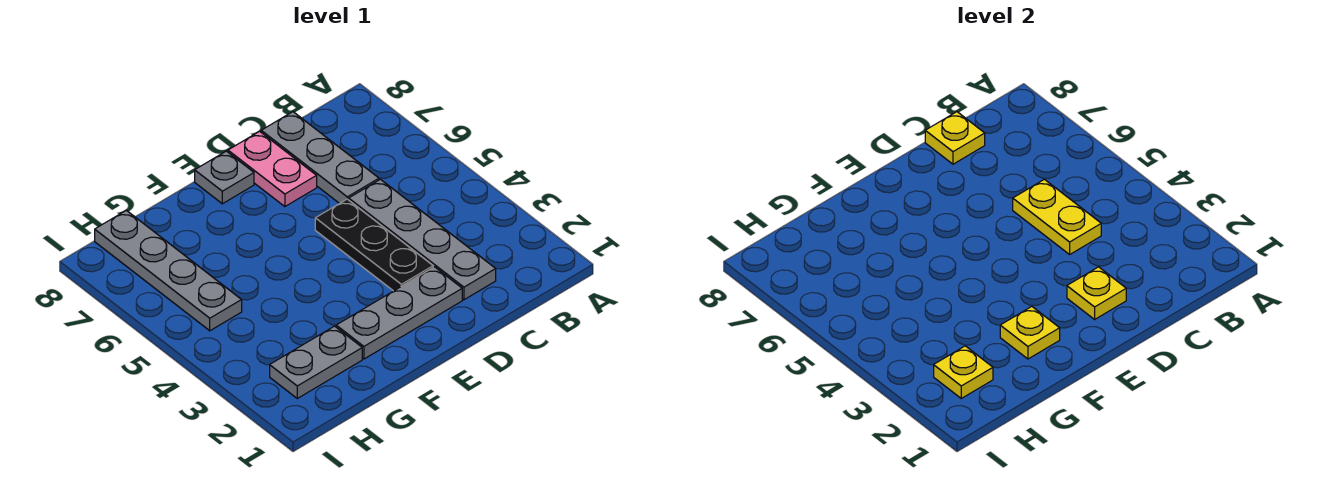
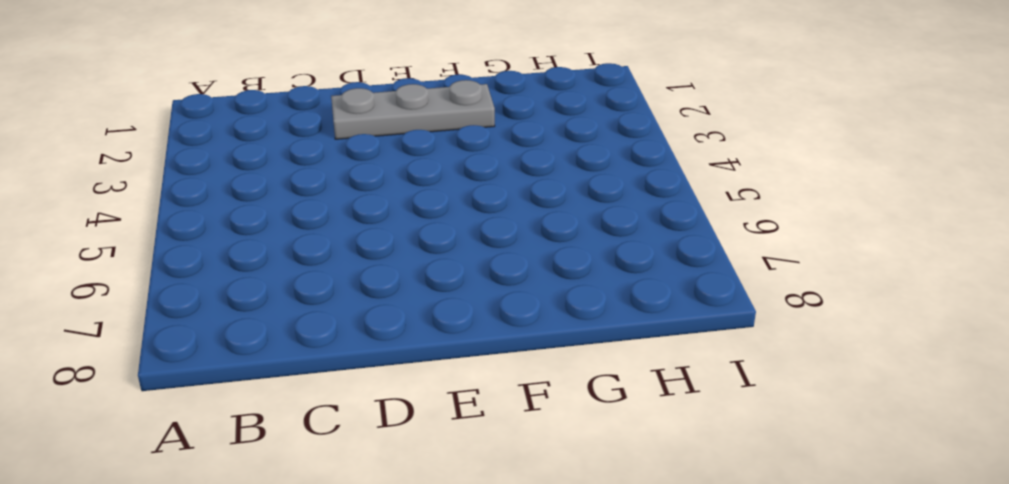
none -> grey 1x4 plate [349,179,496,300]
none -> grey 1x3 plate [261,112,379,204]
none -> black 1x3 plate [315,199,433,291]

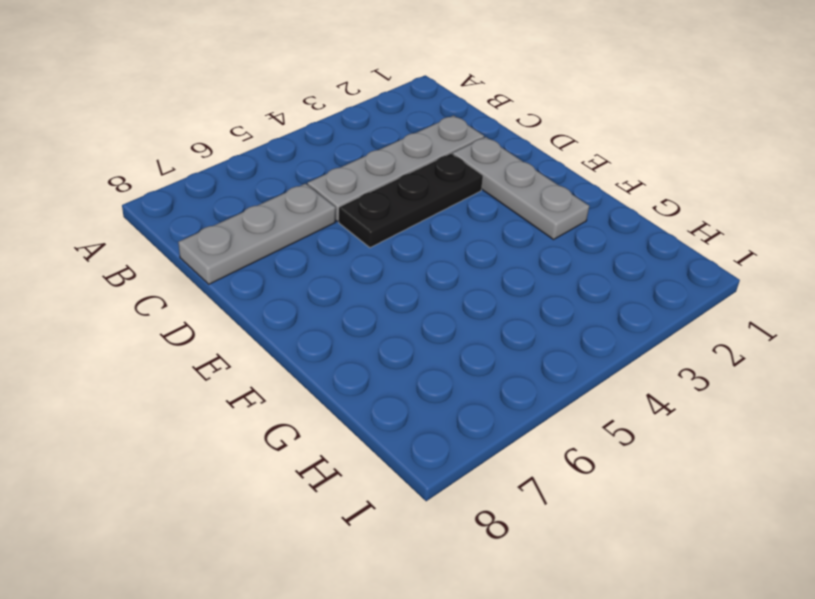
none -> pink 1x2 plate [228,131,317,207]
none -> grey 1x1 plate [195,151,254,204]
none -> grey 1x2 plate [270,326,362,398]

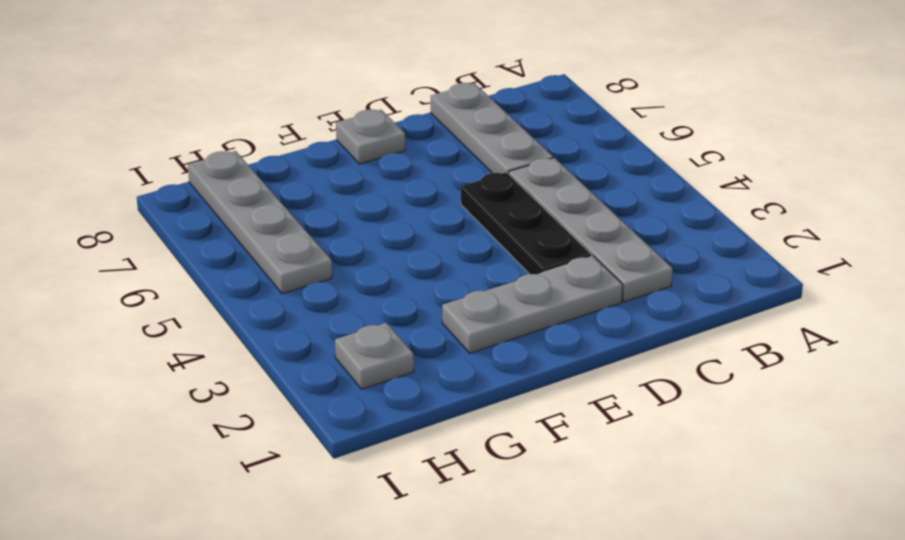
grey 1x1 plate [335,323,414,389] -> grey 1x2 plate [270,326,362,398]
none -> pink 1x2 plate [228,131,317,207]
none -> yellow 1x2 plate [1013,179,1101,254]
none -> yellow 1x1 plate [925,112,985,164]

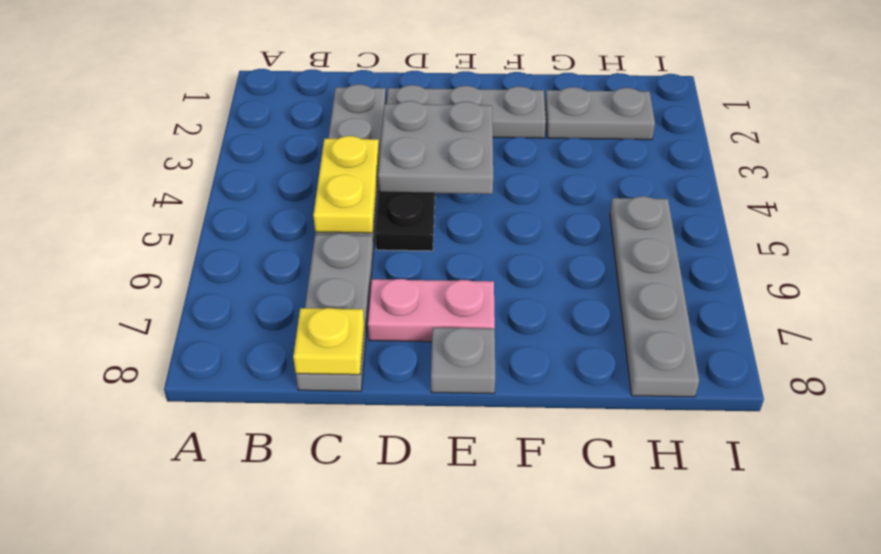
grey 2x2 plate [378,101,493,194] -> none
pink 1x2 plate [368,279,495,342] -> pink 1x2 plate turned to [228,131,317,207]
none -> yellow 1x1 plate [1067,267,1126,319]
none -> yellow 1x1 plate [1000,307,1060,359]
none -> yellow 1x1 plate [934,346,993,398]

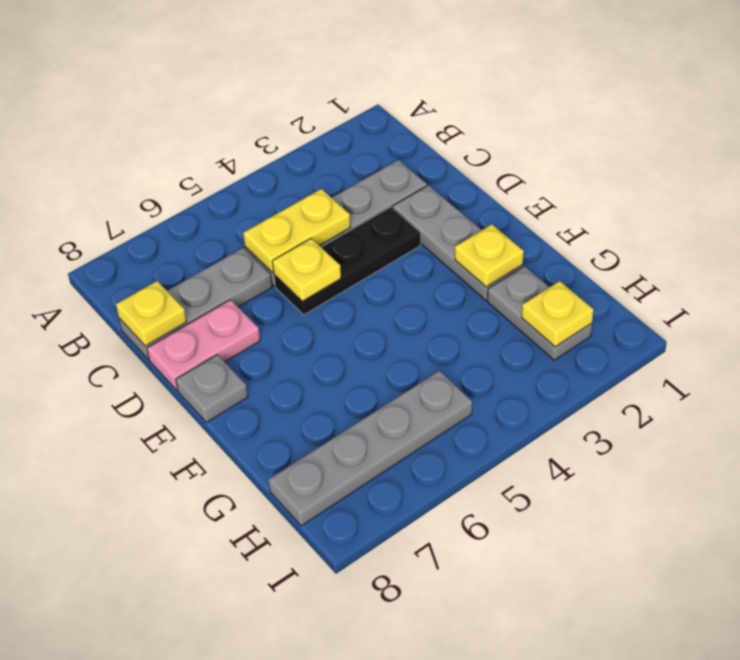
yellow 1x1 plate [272,239,341,301] -> yellow 1x1 plate moved to [1067,267,1126,319]

